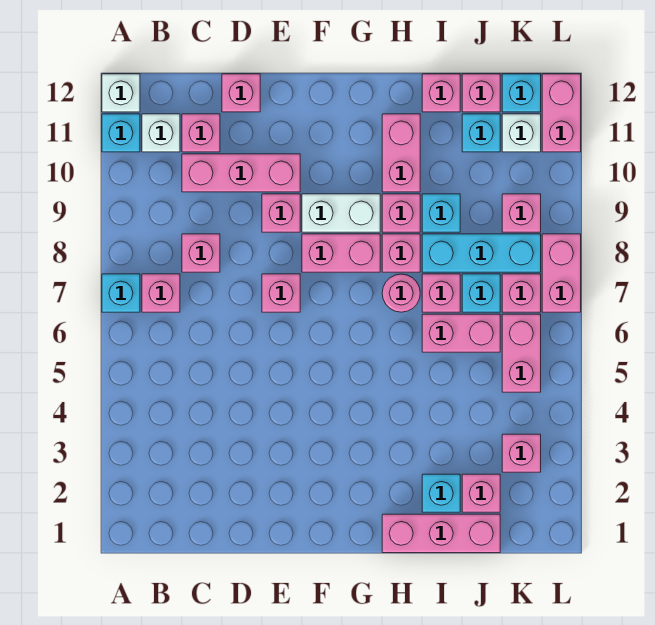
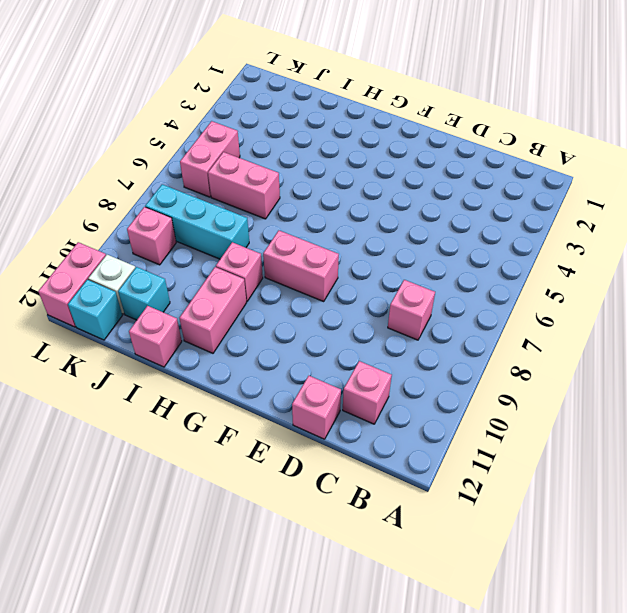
none -> cyan 1x1 brick [102,274,140,312]
none -> cyan 1x1 brick [102,114,140,152]
none -> white 1x1 brick [102,74,140,112]
none -> pink 1x1 brick [142,274,180,312]

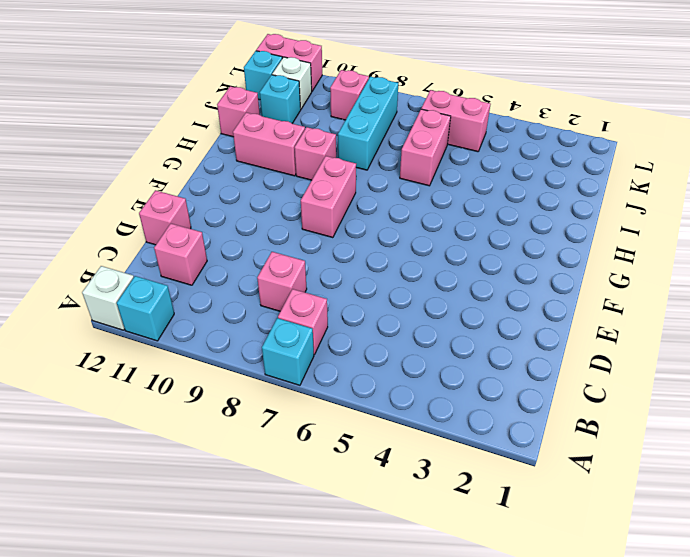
none -> white 1x1 brick [142,114,180,152]
none -> pink 1x3 brick [182,154,300,192]
none -> pink 1x1 brick [262,274,300,312]
none -> pink 1x1 brick [262,194,300,232]

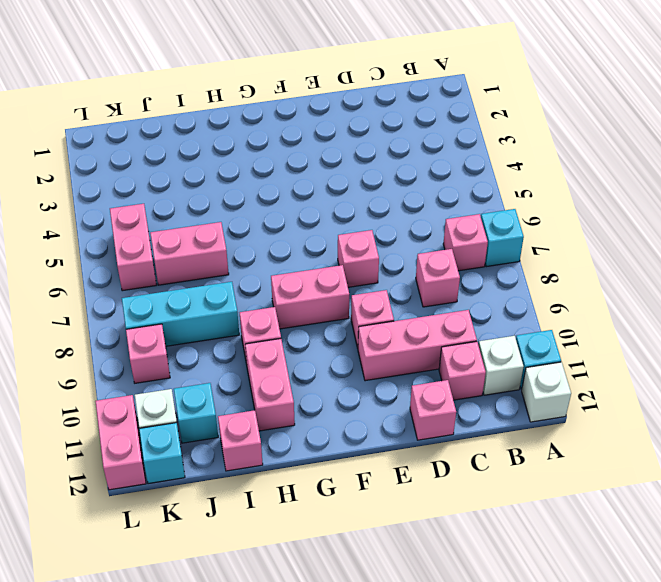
none -> white 1x2 brick [302,194,380,232]
none -> pink 1x3 brick [382,514,500,553]
none -> pink 1x1 round brick [382,274,420,312]
none -> pink 1x1 brick [382,234,420,272]

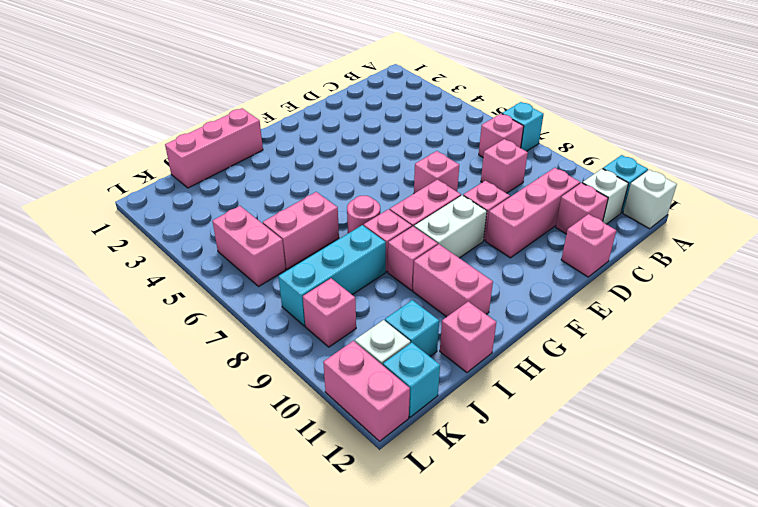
none -> cyan 1x1 brick [422,474,460,512]
none -> pink 1x1 brick [422,274,460,312]
none -> cyan 1x1 brick [422,194,460,232]
none -> pink 1x1 brick [462,474,500,512]

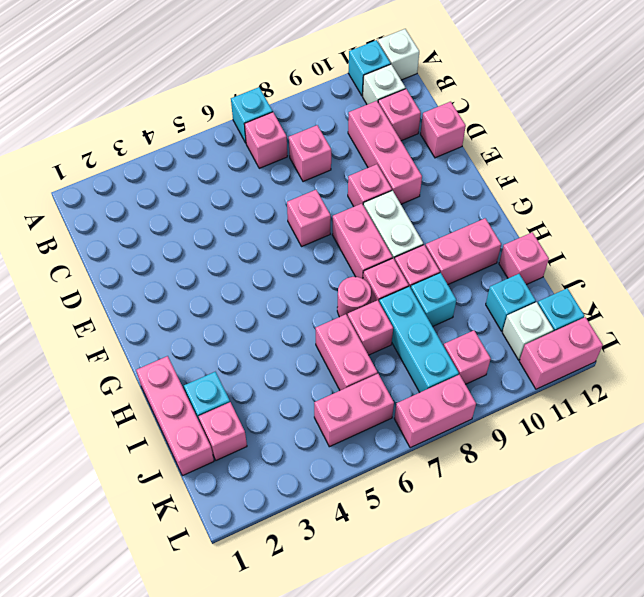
none -> cyan 1x1 brick [462,274,500,312]
none -> pink 1x1 brick [462,74,500,112]
none -> pink 1x1 brick [502,434,541,472]
none -> pink 1x1 brick [502,274,541,312]

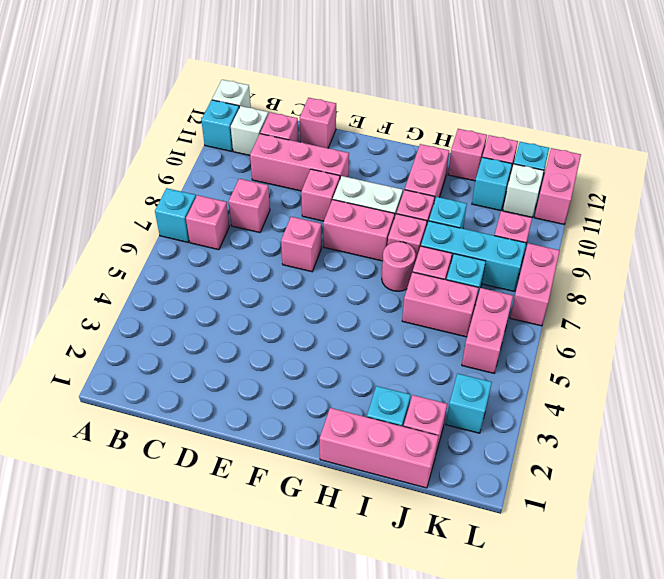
cyan 1x1 brick [446,374,492,433] -> pink 1x1 brick [502,434,541,472]
none -> pink 1x1 brick [502,274,541,312]

